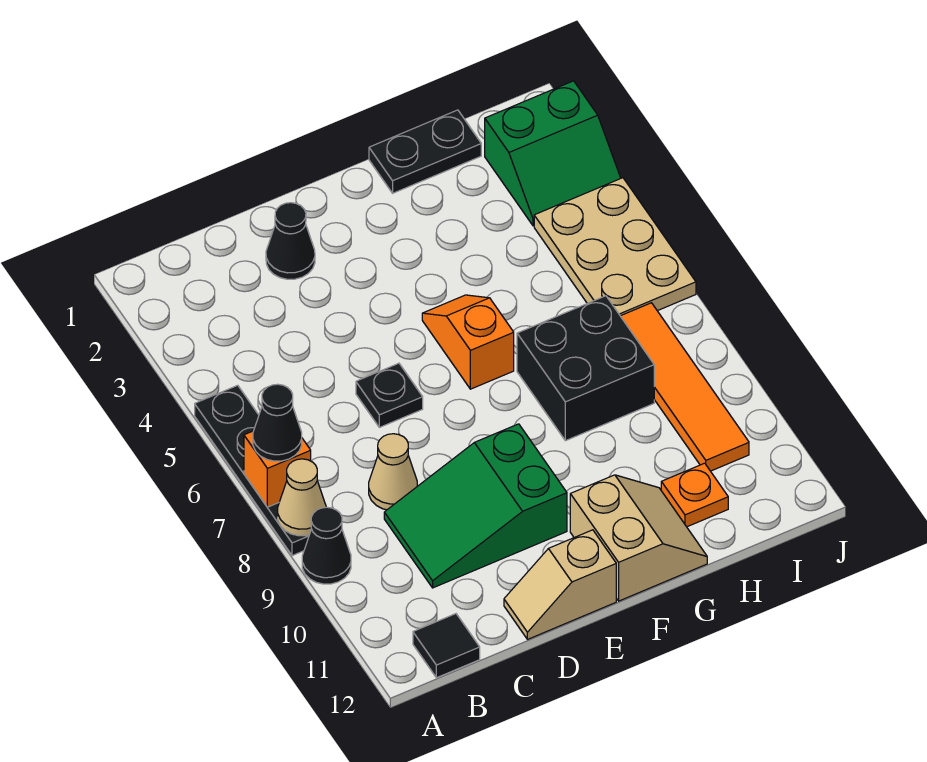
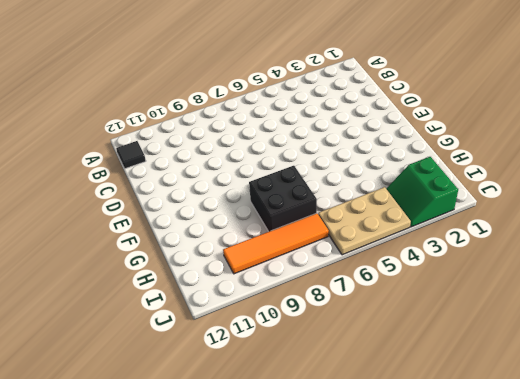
none -> black 1x4 plate [195,385,309,556]
none -> black 1x1 cone [302,507,351,584]
none -> tan 1x1 cone [369,434,417,510]

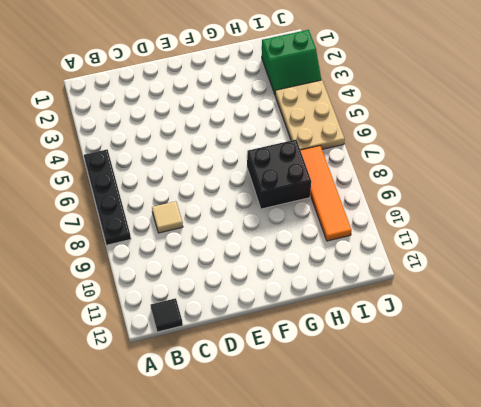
tan 1x1 tile [152,201,183,233] -> tan 1x1 cone [369,434,417,510]
none -> black 1x1 cone [302,507,351,584]
none -> green 2x3 slope [384,424,567,588]
none -> black 1x1 cone [266,203,315,279]

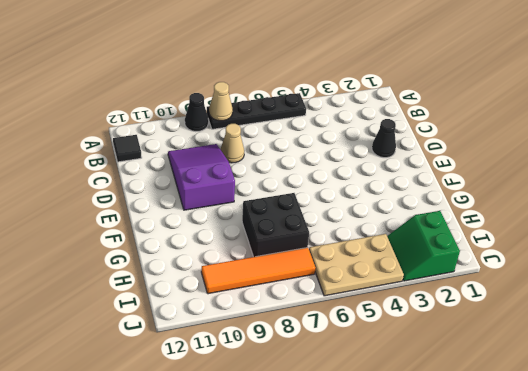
purple 2x3 slope [168,144,235,210] -> green 2x3 slope [384,424,567,588]
none -> black 1x1 plate [356,363,423,427]
none -> tan 1x2 slope [504,530,616,639]
none -> orange 1x2 slope [422,295,514,389]

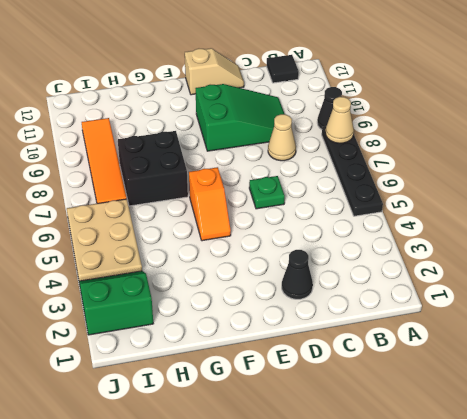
green 1x1 plate [249,176,285,209] -> black 1x1 plate [356,363,423,427]
none -> tan 2x2 slope [570,475,707,601]
none -> black 1x2 plate [369,110,481,193]
none -> orange 1x1 plate [661,463,728,527]

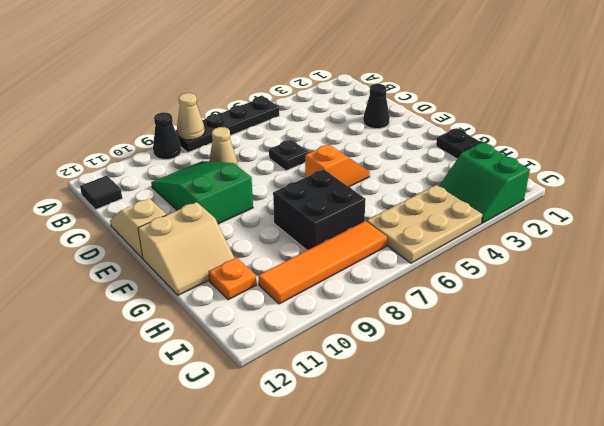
none -> orange 1x1 brick [244,431,311,507]
none -> black 1x1 cone [253,384,302,461]

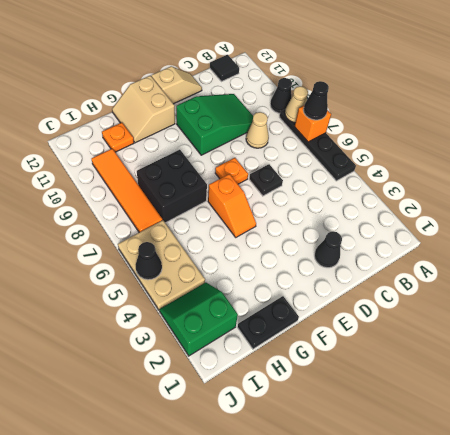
orange 1x1 plate [215,158,248,184] -> none
black 1x1 cone [135,242,162,280] -> none

